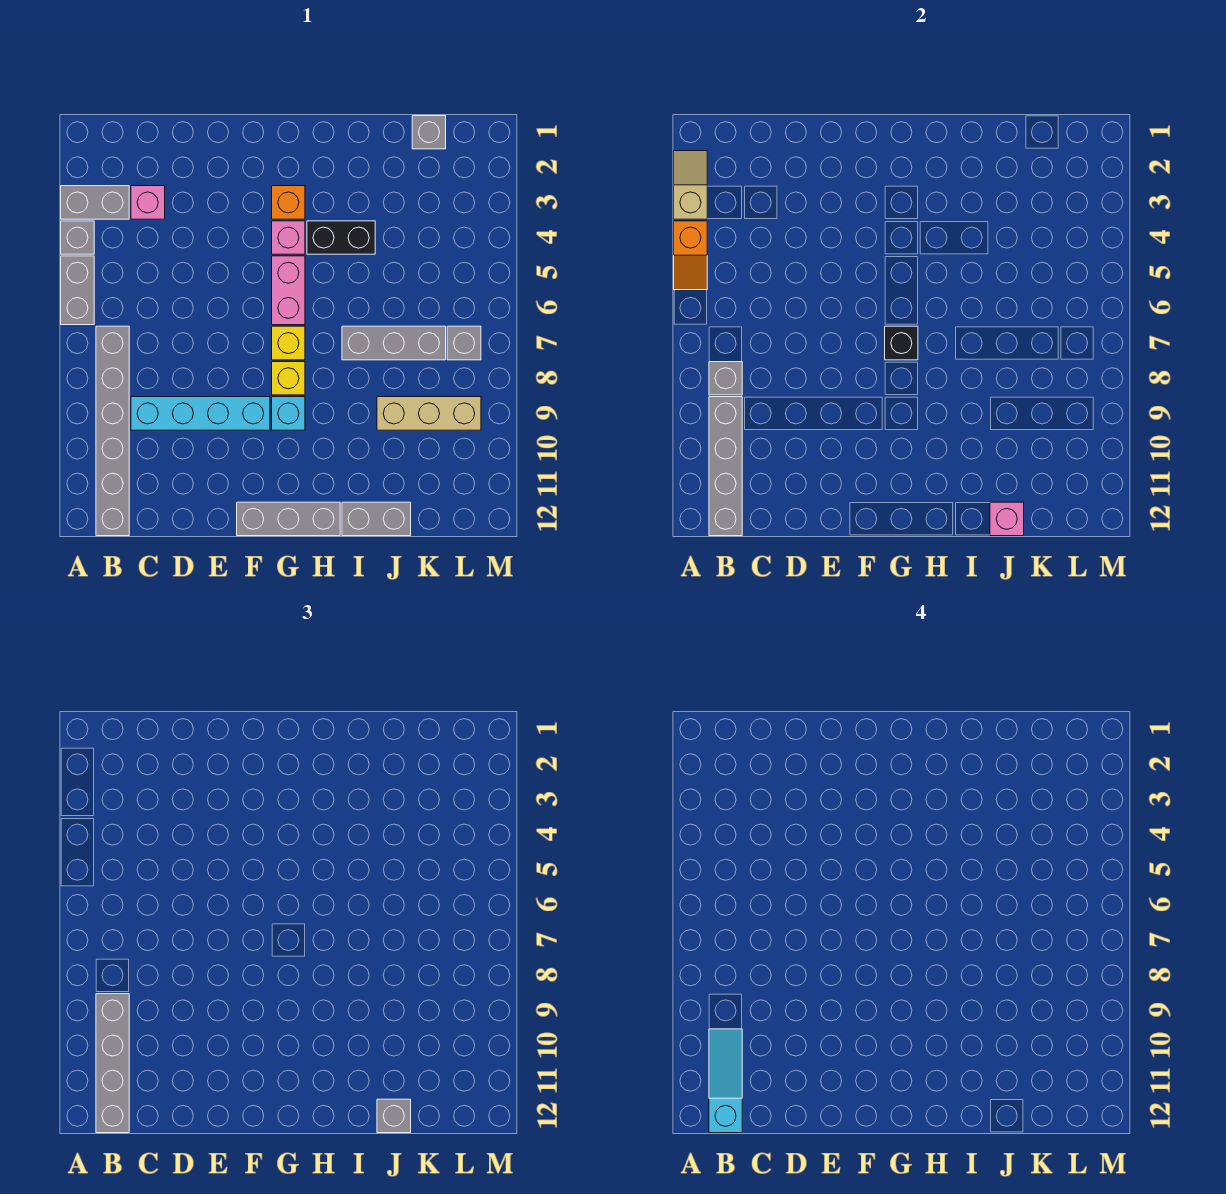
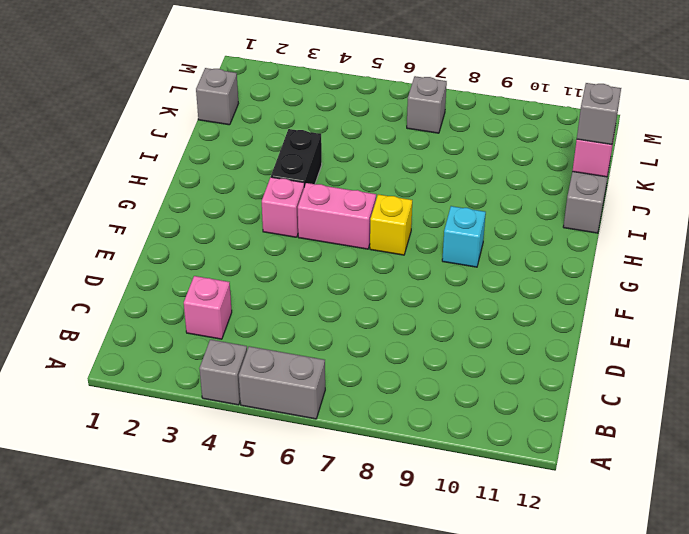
none -> grey 1x2 brick [61,186,129,219]
none -> grey 1x6 brick [96,326,129,536]
none -> cyan 1x4 brick [131,397,270,430]

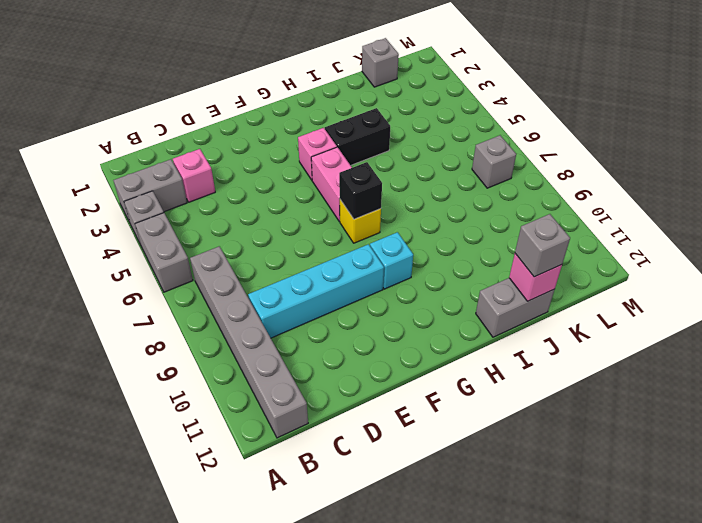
none -> grey 1x3 brick [237,502,340,536]
none -> orange 1x1 brick [272,186,305,219]
none -> yellow 1x1 brick [272,362,305,395]

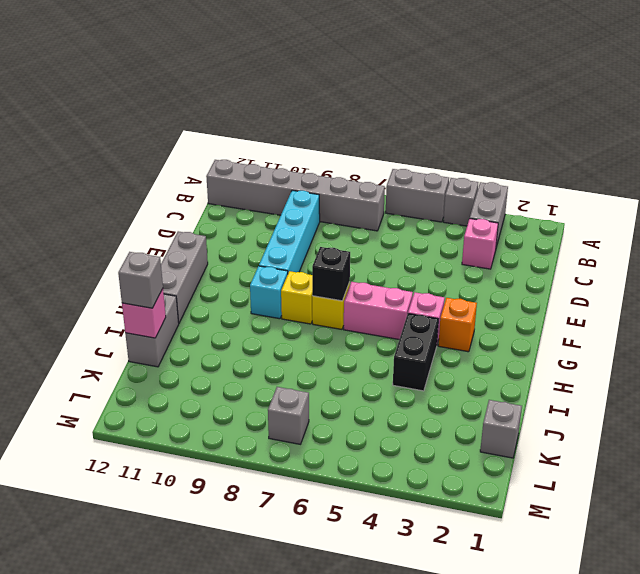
none -> grey 1x3 brick [342,326,446,360]
none -> tan 1x3 brick [377,397,481,430]
none -> tan 1x2 slope [674,151,707,219]

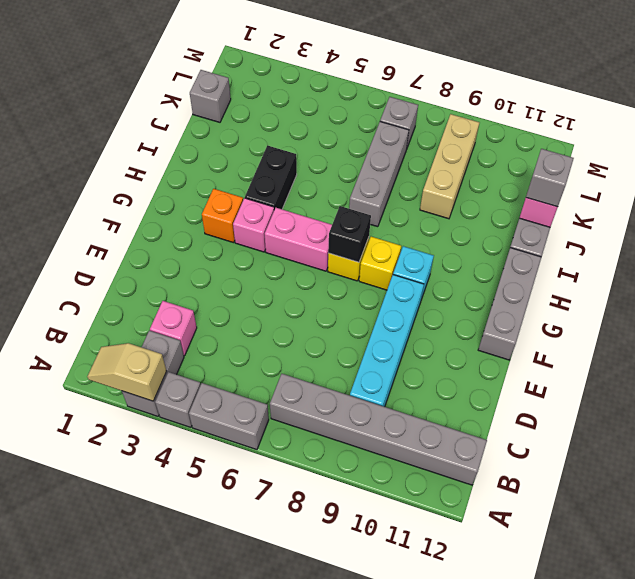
none -> orange 1x2 slope [674,221,707,290]
none -> grey 1x1 brick [709,362,742,395]
none -> grey 1x4 brick [709,397,742,536]

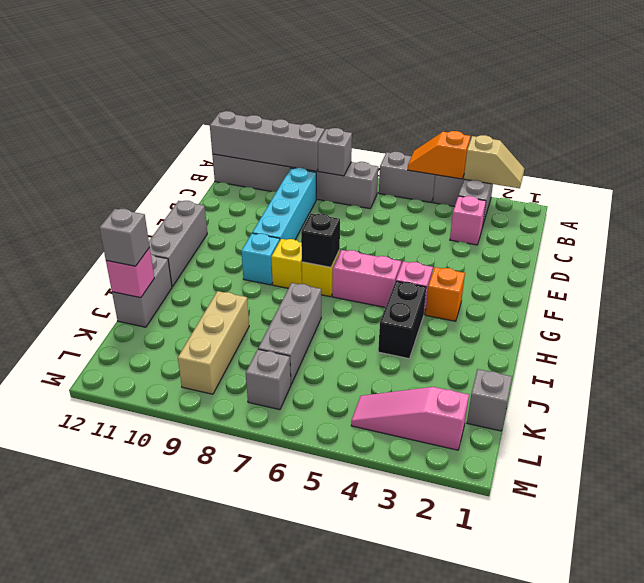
pink 1x3 slope [351,387,469,450] -> none
none -> grey 1x4 brick [96,994,129,1133]
none -> cyan 1x3 slope [709,1029,742,1133]

